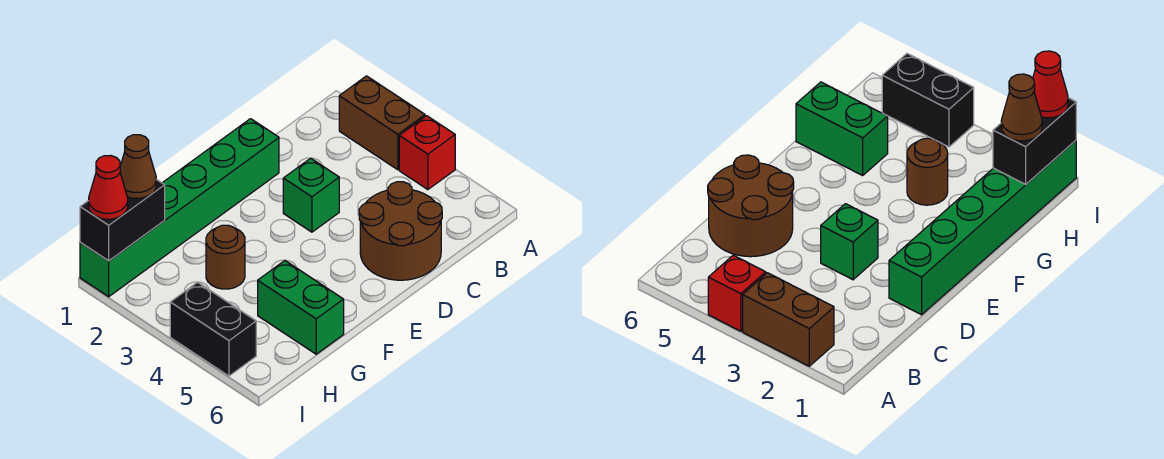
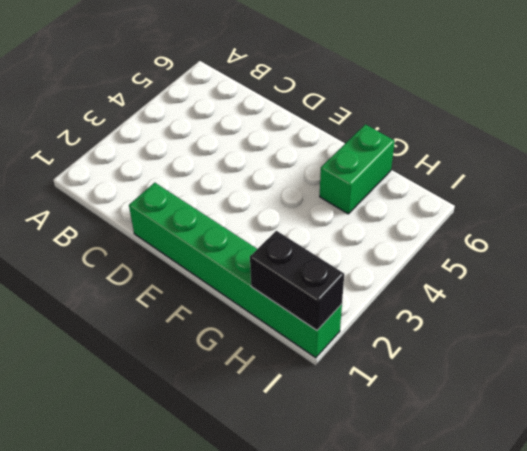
none -> brown 1x2 brick [339,76,425,170]
none -> red 1x1 brick [399,116,455,190]

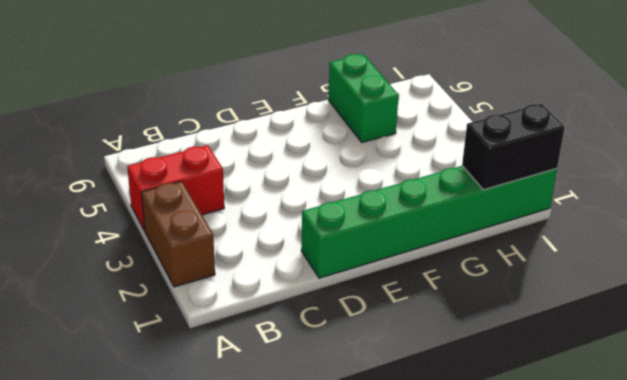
red 1x2 brick [127,145,224,230] -> red 1x1 brick [399,116,455,190]
none -> brown 2x2 round brick [359,182,442,280]
none -> green 1x1 brick [283,158,339,232]

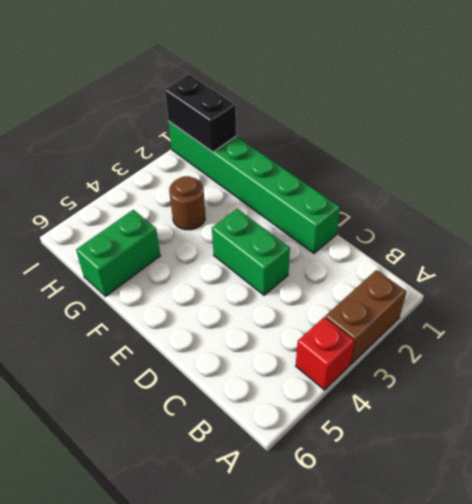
green 1x2 brick [212,209,290,295] -> green 1x1 brick [283,158,339,232]
none -> brown 2x2 round brick [359,182,442,280]
none -> black 1x2 brick [170,282,256,376]

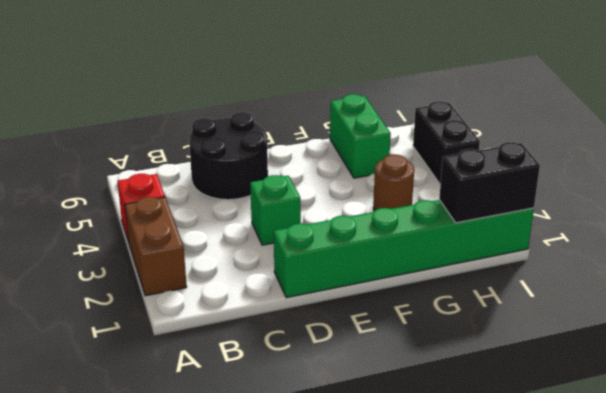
black 2x2 round brick [189,112,268,200] -> brown 2x2 round brick [359,182,442,280]
none -> brown 1x1 cone [120,135,156,198]
none -> red 1x1 cone [89,155,128,219]

